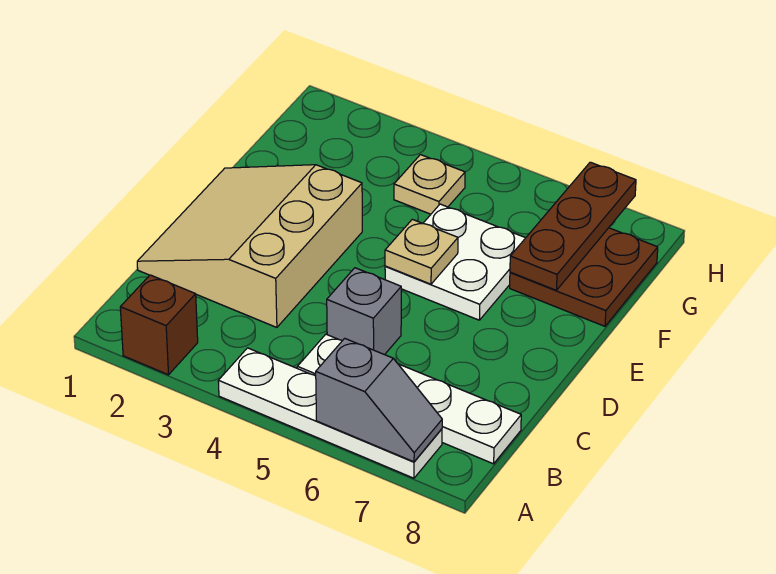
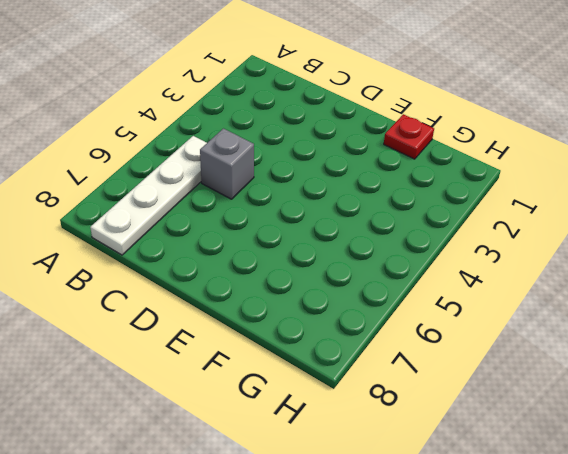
red 1x1 plate [384,114,434,159] -> none
none -> brown 1x1 brick [120,275,198,375]
none -> white 1x4 plate [218,348,442,478]

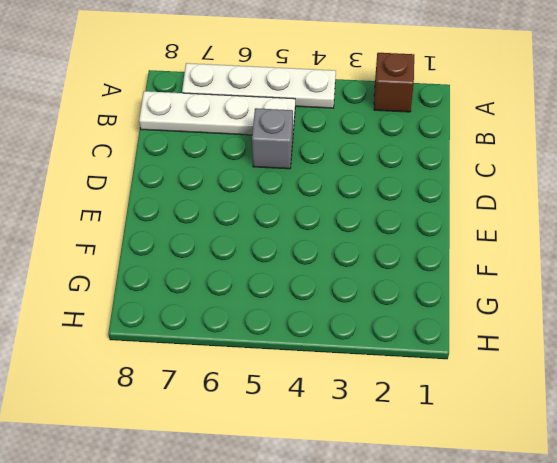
none -> tan 3x3 slope [137,165,362,327]
none -> white 2x2 plate [385,204,525,320]

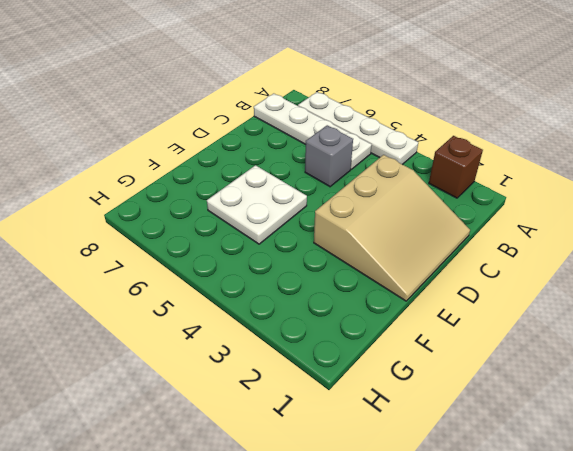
none -> brown 2x2 plate [510,228,658,326]
none -> tan 1x1 plate [394,155,465,214]

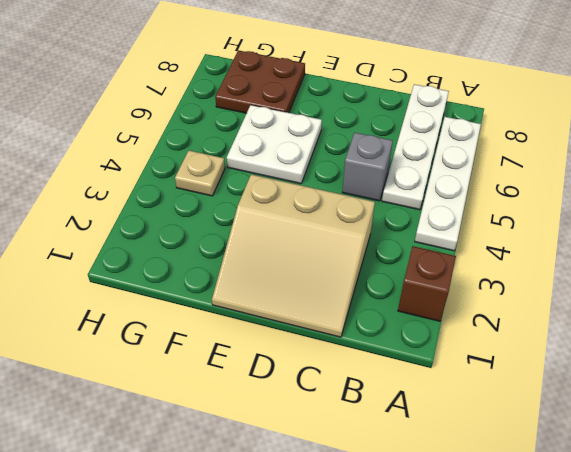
none -> grey 1x2 slope [316,338,442,462]
none -> tan 1x1 plate [385,219,458,284]

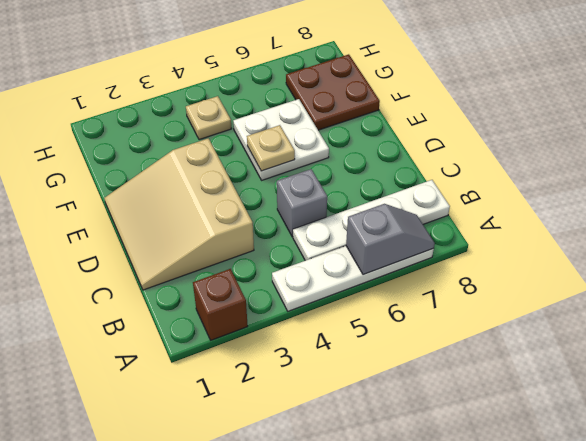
none -> brown 1x3 plate [510,162,636,290]

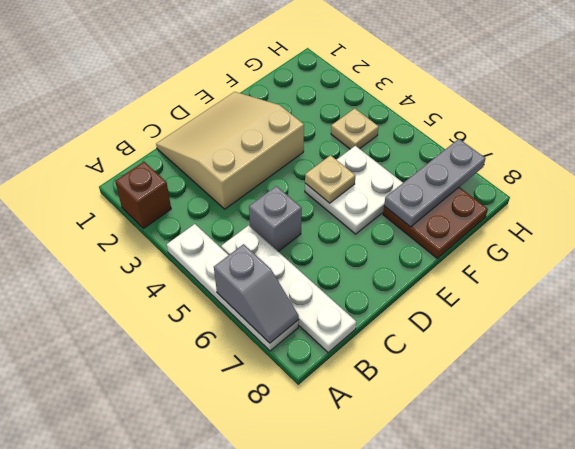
grey 1x3 plate [384,139,486,227] -> brown 1x3 plate [510,162,636,290]

